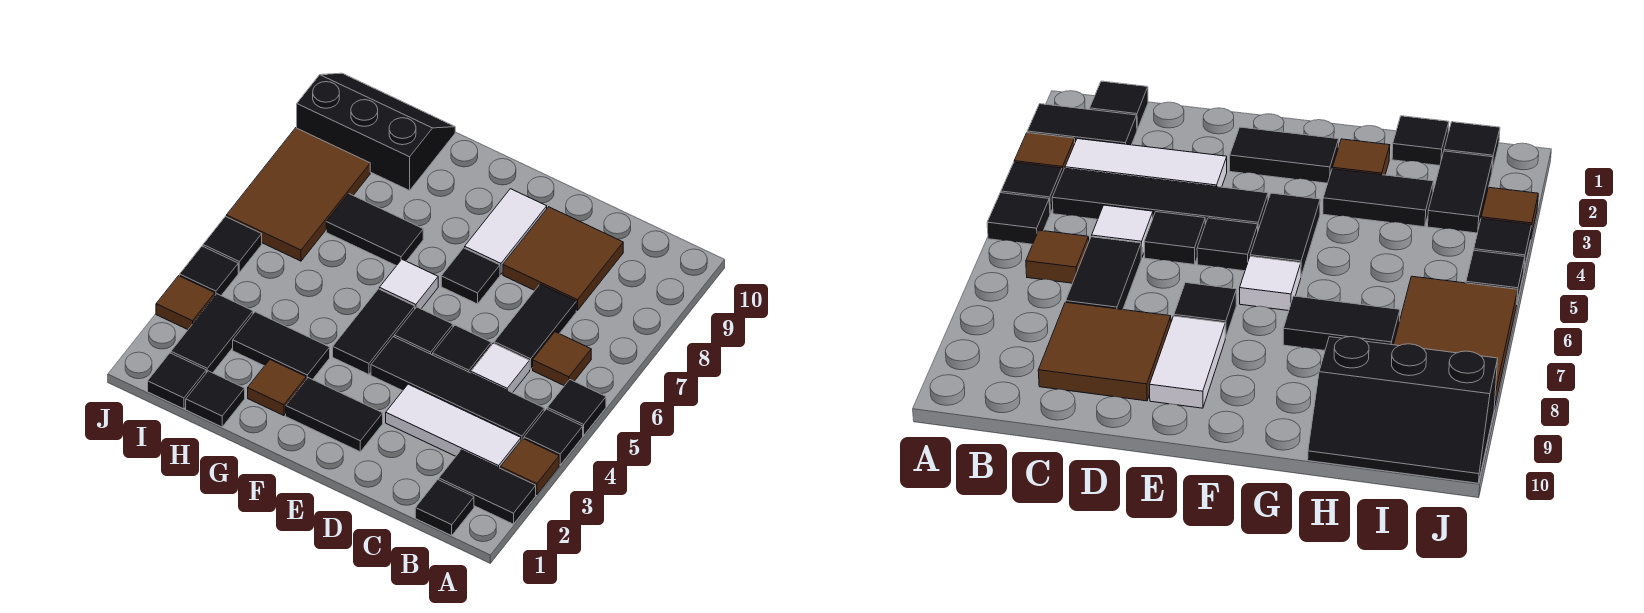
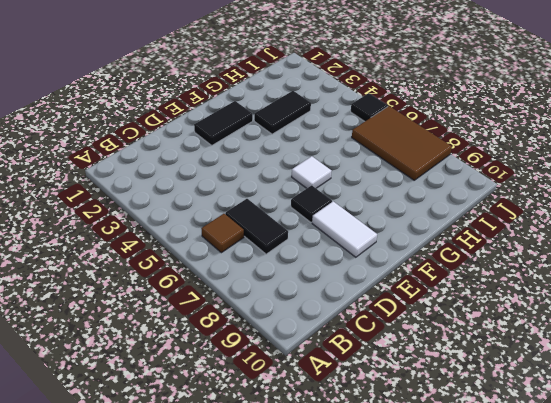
none -> black 1x2 tile [439,450,536,524]
none -> brown 1x1 tile [501,439,559,495]
none -> black 1x1 tile [524,409,583,465]

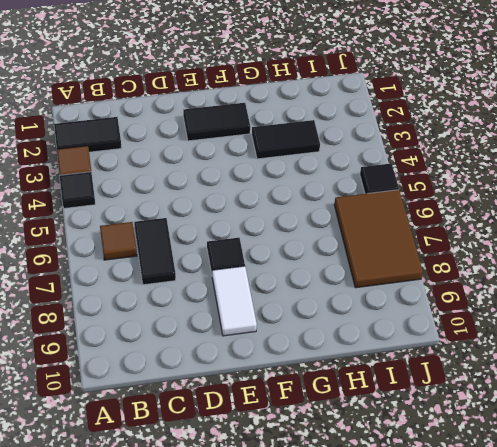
none -> black 1x1 tile [547,380,606,435]
none -> black 1x1 tile [415,480,474,536]
none -> white 1x3 tile [386,384,521,468]

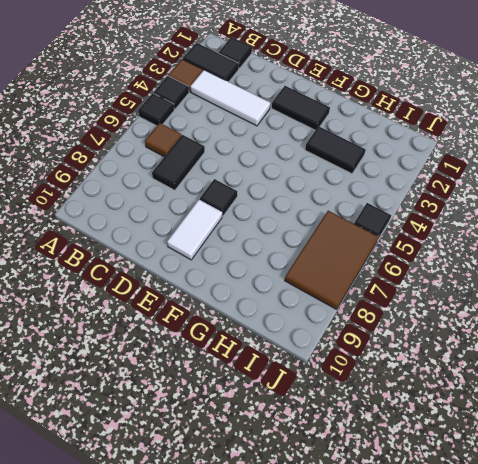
none -> black 1x4 tile [371,337,544,440]
none -> white 1x1 tile [471,343,530,393]
none -> brown 2x2 tile [503,207,623,311]

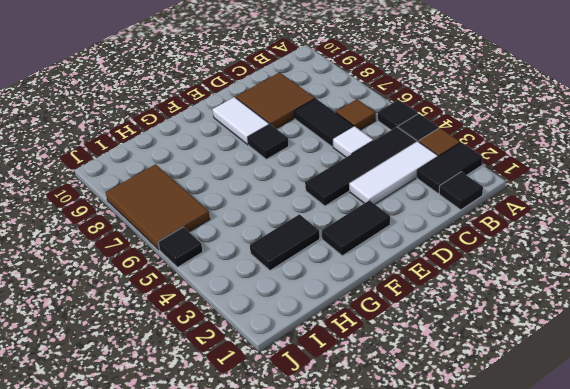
none -> black 1x1 tile [433,325,491,373]
none -> black 1x1 tile [394,307,453,355]
none -> black 1x2 tile [333,289,415,374]

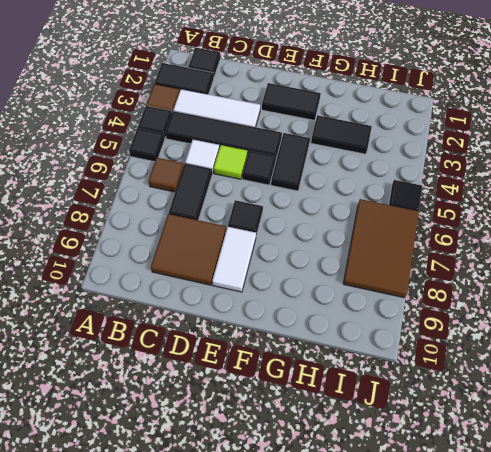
lime 1x1 tile [214,145,247,179] -> black 1x1 tile [433,325,491,373]
none -> white 1x1 tile [379,260,438,309]
none -> brown 1x1 tile [248,360,306,416]
none -> black 1x2 tile [326,194,423,266]

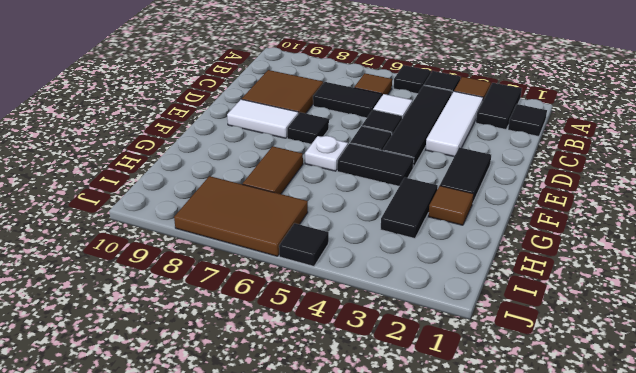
white 1x1 plate [305,136,348,171] -> white 1x1 tile [379,260,438,309]
brown 1x2 tile [243,146,303,194] -> black 1x2 tile [326,194,423,266]
none -> black 1x1 tile [186,371,245,427]
none -> black 2x3 slope [297,73,455,190]
none -> black 1x1 tile [148,353,206,409]

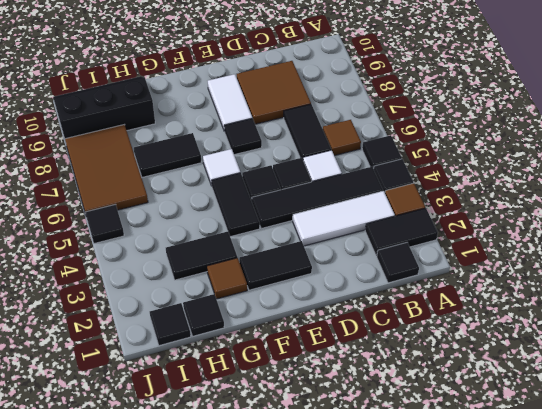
none -> black 1x2 tile [171,294,253,373]
none -> brown 1x1 tile [156,276,215,330]
none -> black 1x1 tile [180,246,238,295]

